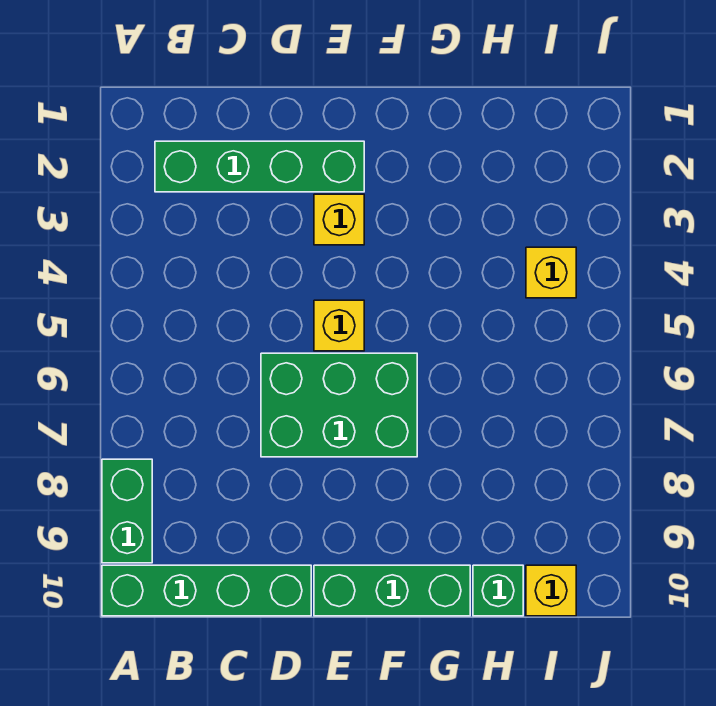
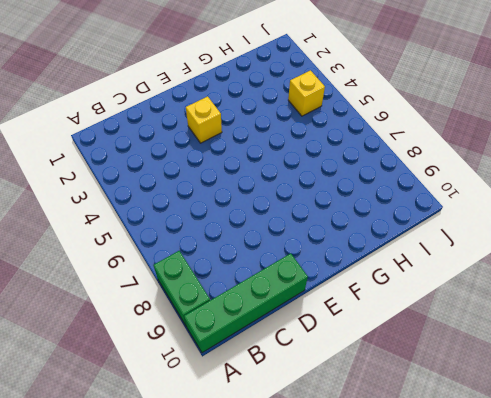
none -> green 1x4 brick [155,141,364,192]
none -> green 2x3 brick [261,353,417,457]

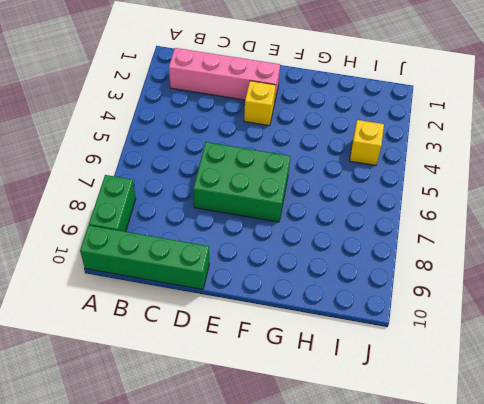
pink 1x4 brick [169,48,280,104] -> green 1x4 brick [155,141,364,192]
none -> yellow 1x1 brick [314,300,364,351]
none -> green 1x3 brick [314,565,470,616]

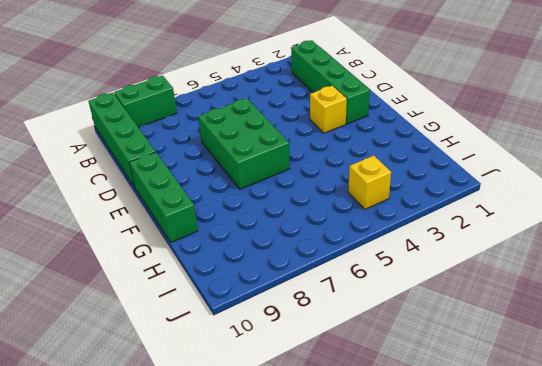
none -> yellow 1x1 brick [314,300,364,351]
none -> green 1x1 brick [473,565,523,616]

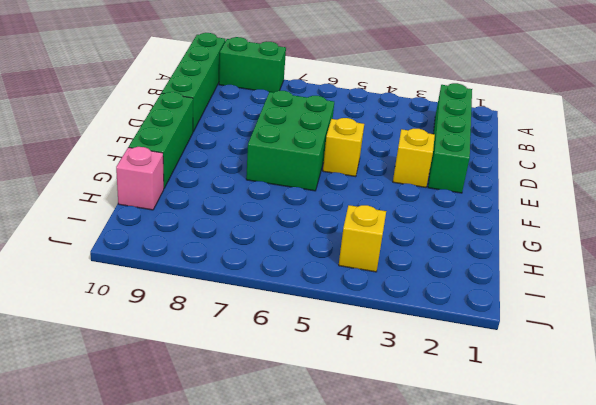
pink 1x1 brick [116,147,164,210] -> green 1x1 brick [473,565,523,616]
none -> yellow 1x1 brick [526,565,576,616]

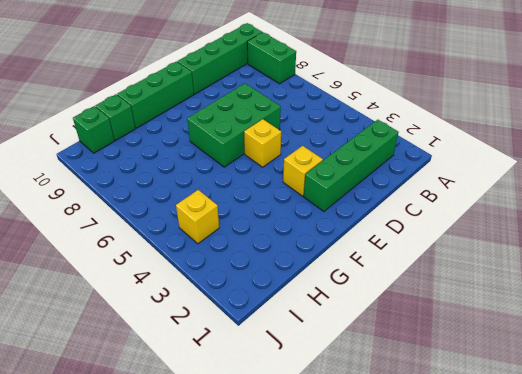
green 1x1 brick [73,106,114,153] -> yellow 1x1 brick [526,565,576,616]

